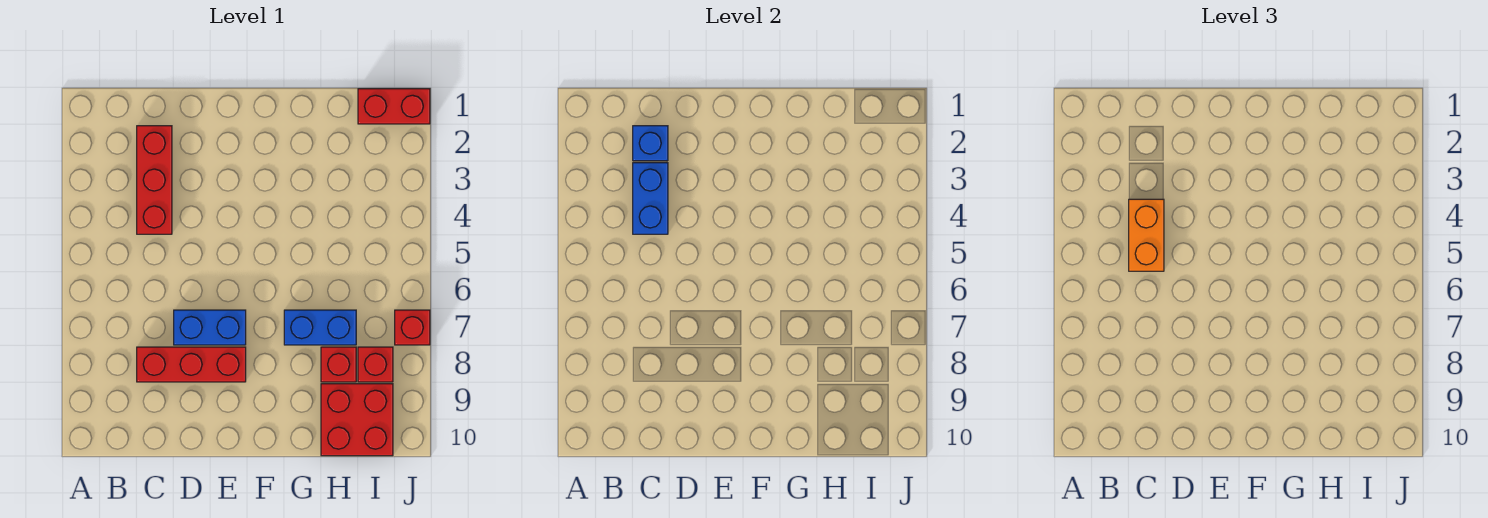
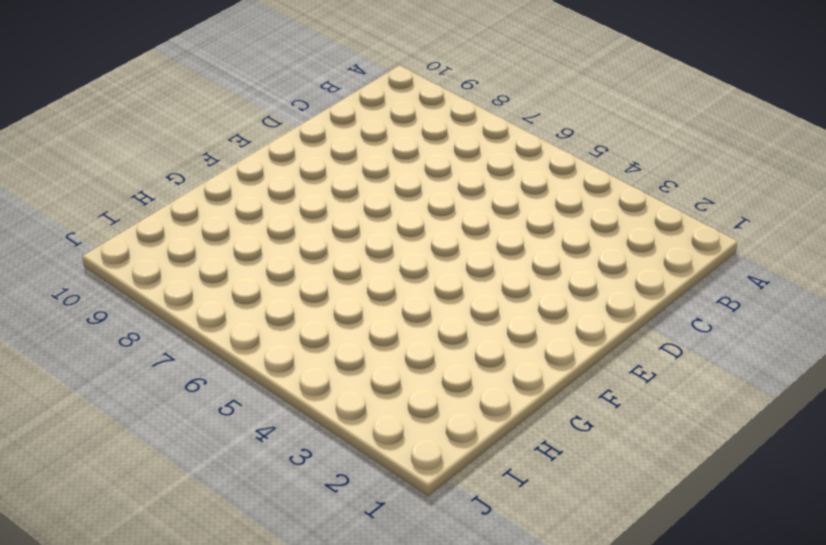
none -> red 1x3 brick [137,126,172,234]
none -> red 1x3 brick [137,347,246,382]
none -> blue 1x2 brick [174,310,246,345]

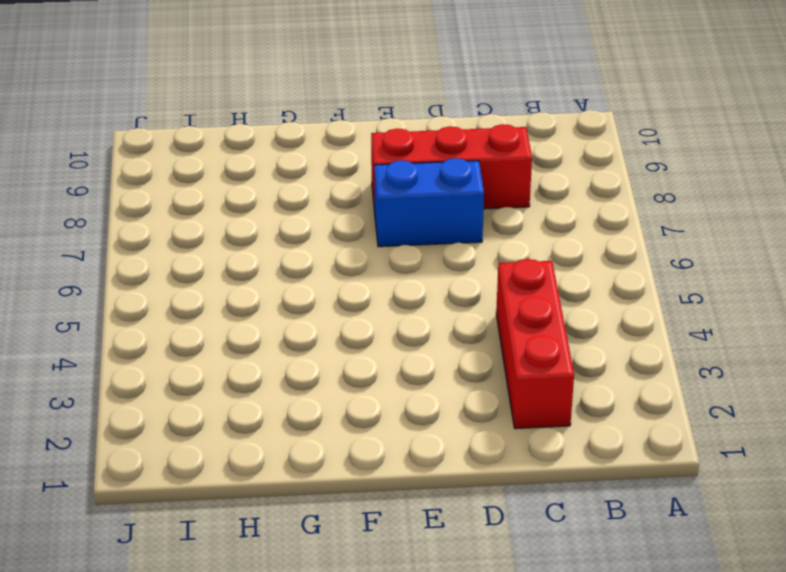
none -> blue 1x2 brick [284,310,356,345]
none -> red 1x1 brick [321,347,356,382]
none -> red 2x2 brick [321,384,393,456]

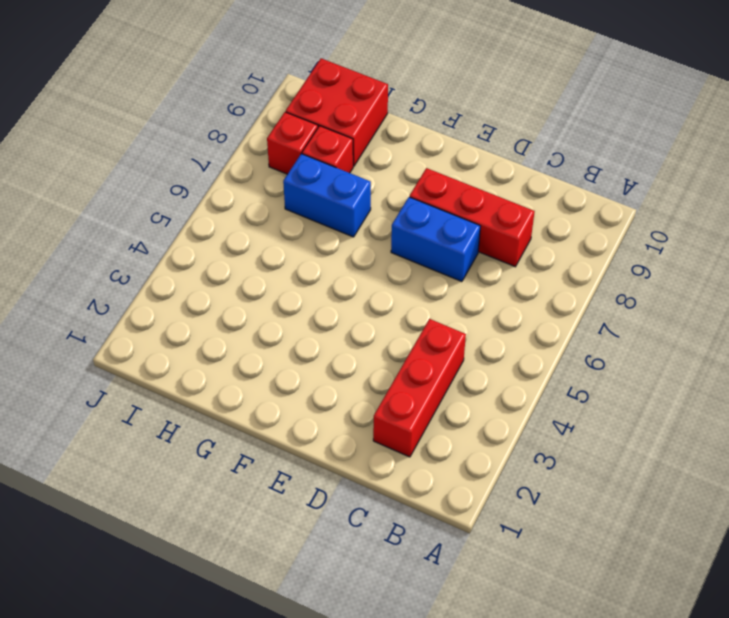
none -> red 1x2 brick [358,89,430,124]
none -> red 1x1 brick [395,310,430,345]
none -> blue 1x1 brick [633,126,668,161]

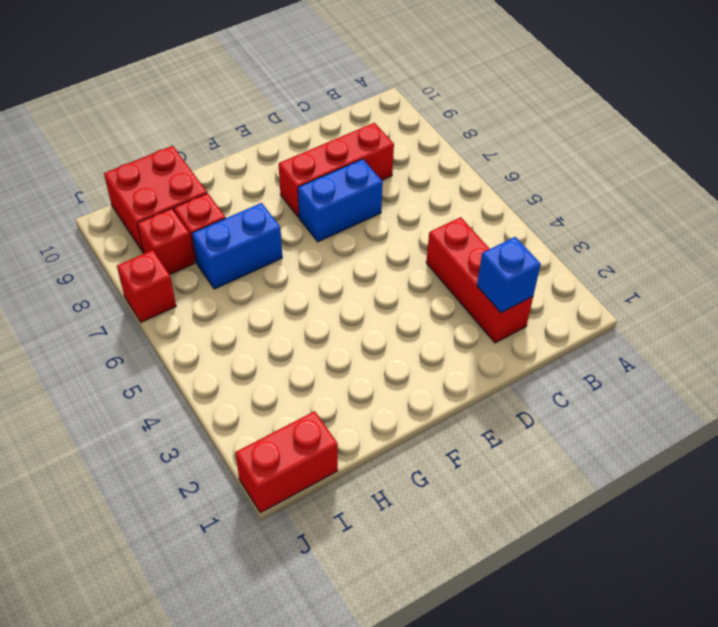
none -> blue 1x2 brick [633,163,668,234]
none -> orange 1x2 brick [1129,199,1164,271]

